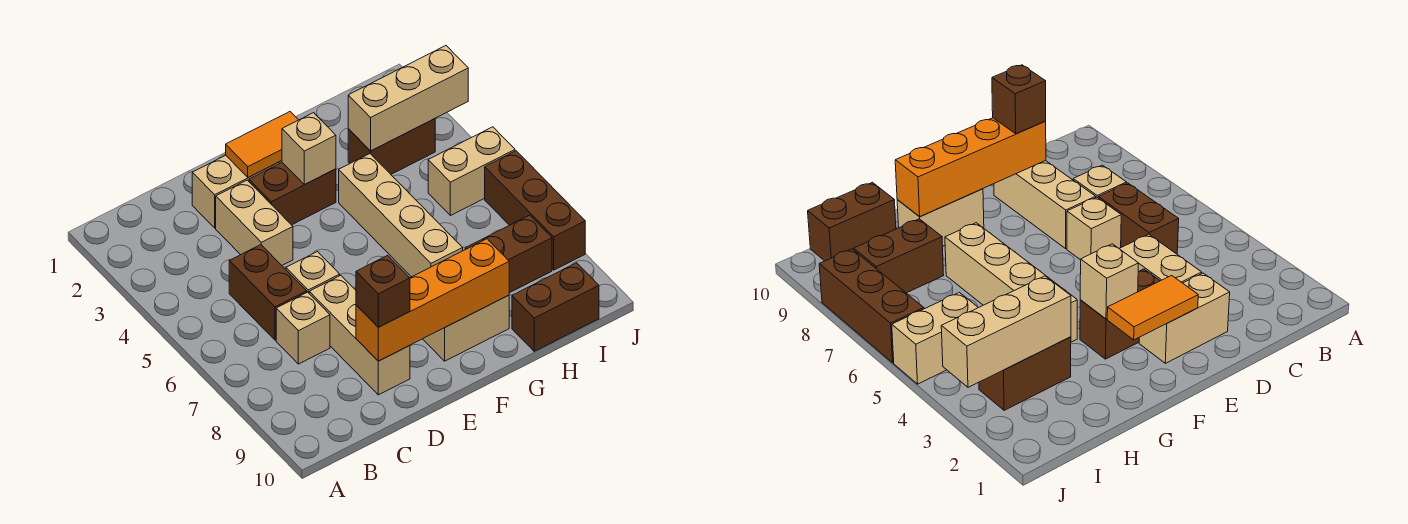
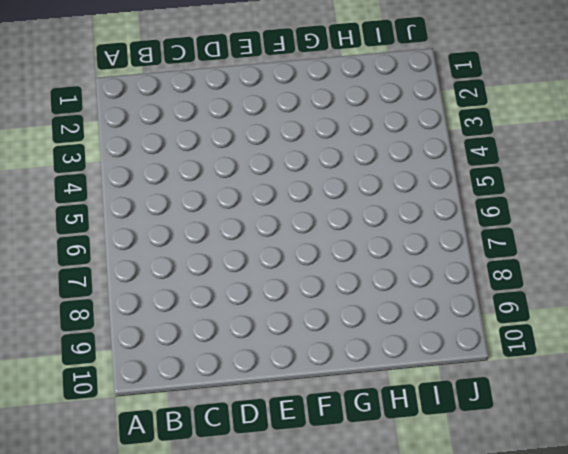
none -> brown 1x2 brick [229,245,307,340]
none -> tan 1x1 brick [276,292,330,364]
none -> tan 1x2 brick [192,155,279,228]

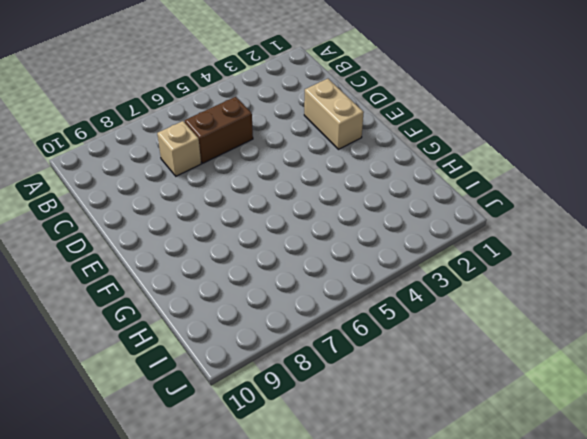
none -> tan 1x2 brick [216,180,293,265]
none -> tan 1x1 brick [286,252,340,293]
none -> tan 1x3 brick [309,275,410,395]

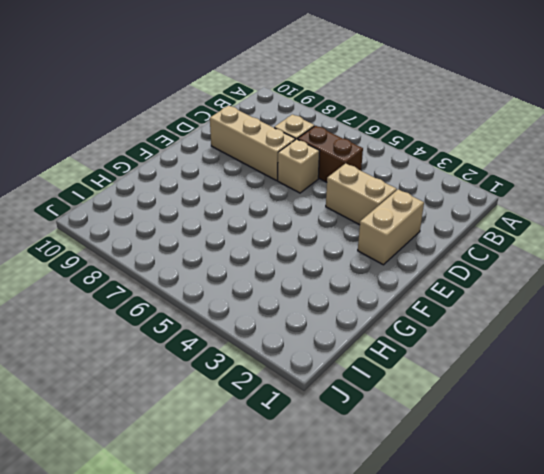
none -> brown 1x2 brick [249,163,336,225]
none -> tan 1x2 brick [423,295,509,361]
none -> tan 1x4 brick [339,154,463,277]

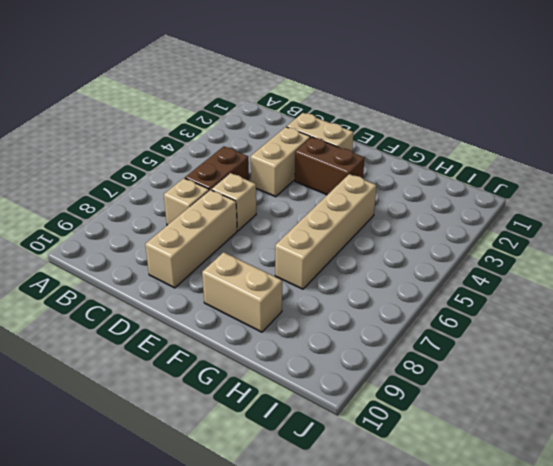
none -> brown 1x2 brick [348,119,435,174]
none -> brown 1x2 brick [465,215,552,293]
none -> brown 1x2 brick [512,263,599,351]

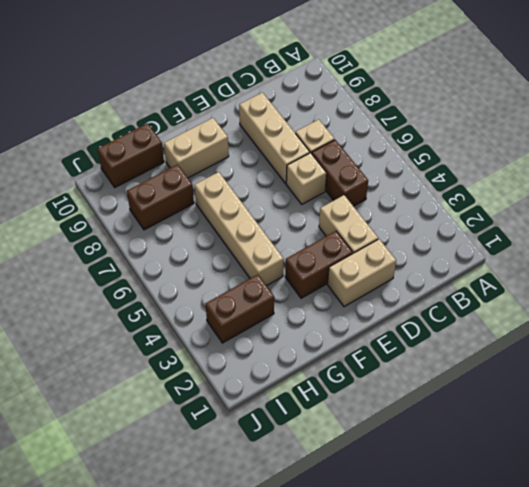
none -> tan 1x2 brick [428,127,515,216]
none -> brown 1x3 brick [485,151,585,270]
none -> orange 1x4 brick [356,239,509,361]

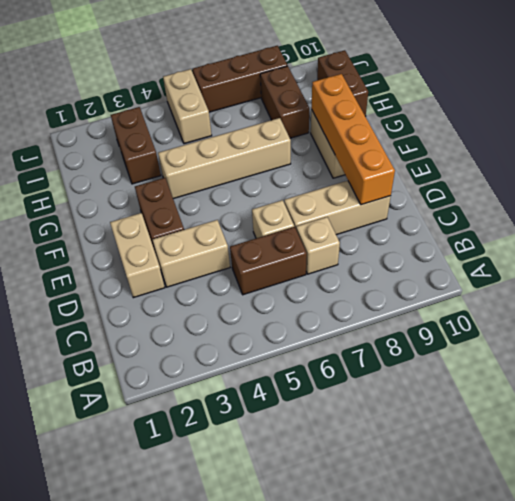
none -> orange 1x2 tile [226,112,298,178]
none -> tan 1x1 brick [282,113,336,185]
none -> tan 1x3 brick [348,46,468,151]

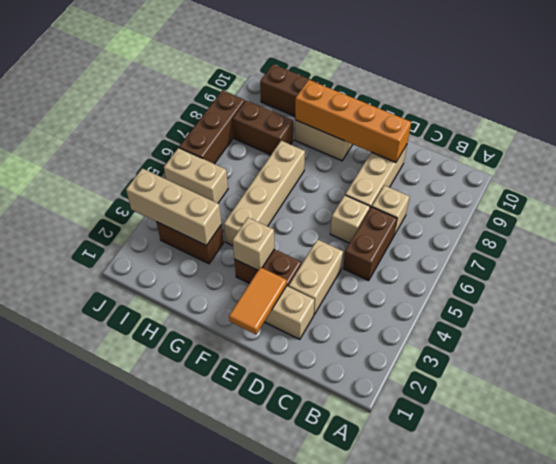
orange 1x2 tile [229,267,287,334] -> orange 1x2 tile turned to [226,112,298,178]
none -> brown 1x1 brick [356,255,410,327]

